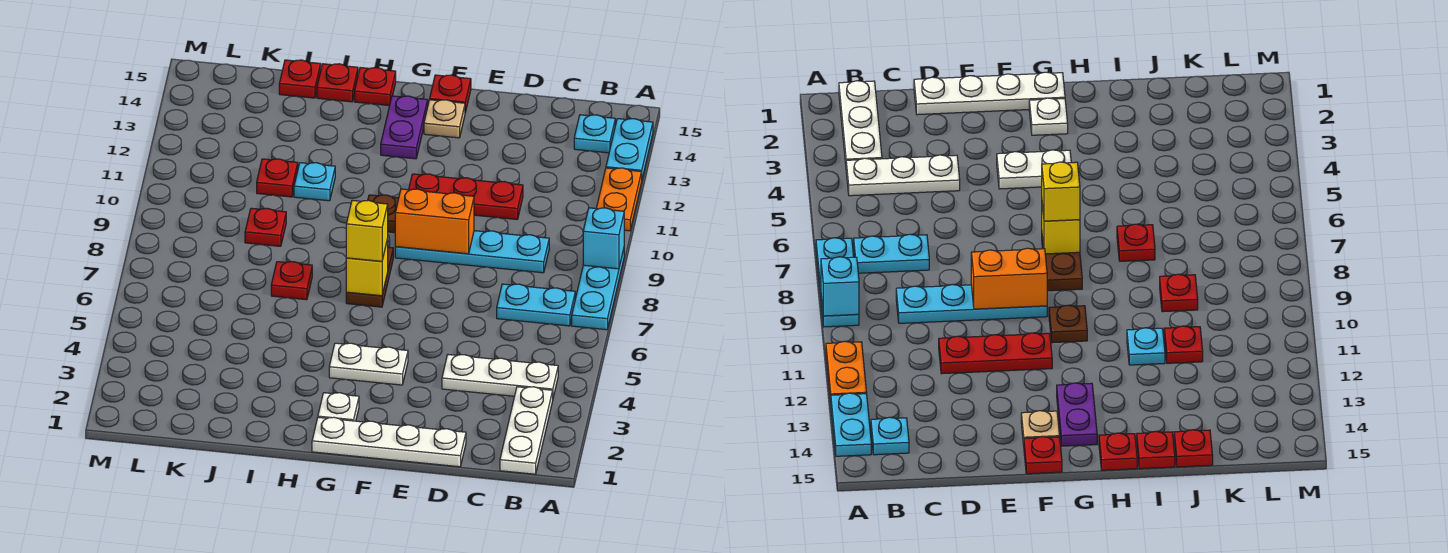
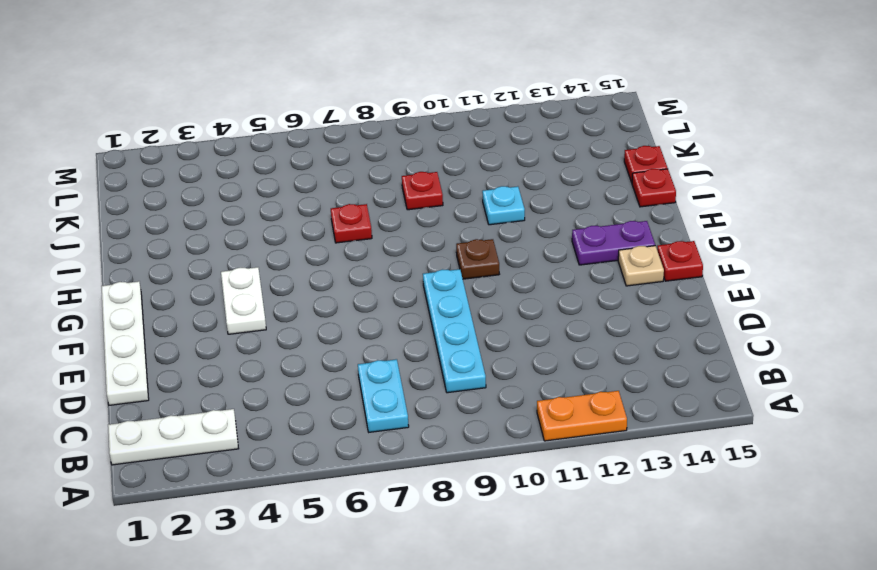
none -> cyan 1x3 plate [572,249,624,330]
none -> cyan 1x2 plate [606,119,653,178]
none -> white 1x3 plate [442,355,558,397]

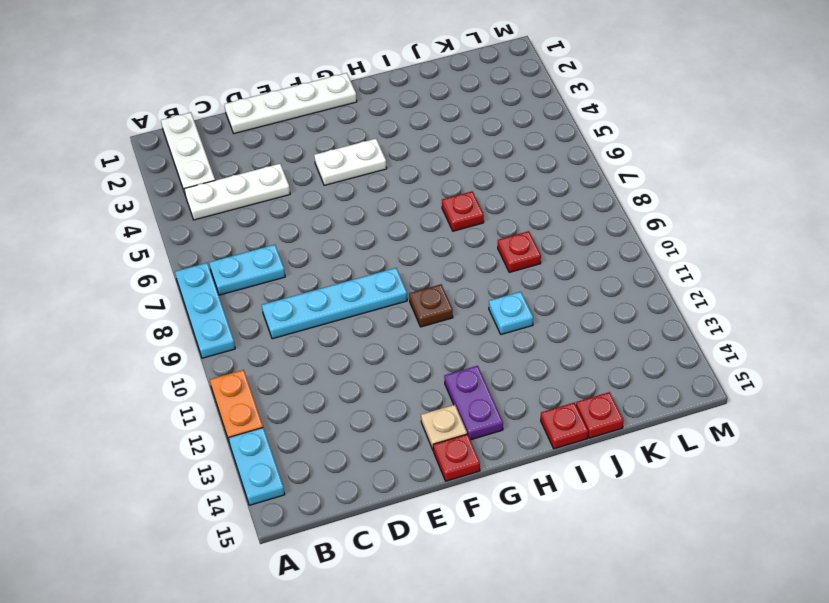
none -> cyan 1x1 plate [574,115,615,153]
none -> red 1x3 plate [409,174,523,219]
none -> white 1x1 plate [318,393,359,421]

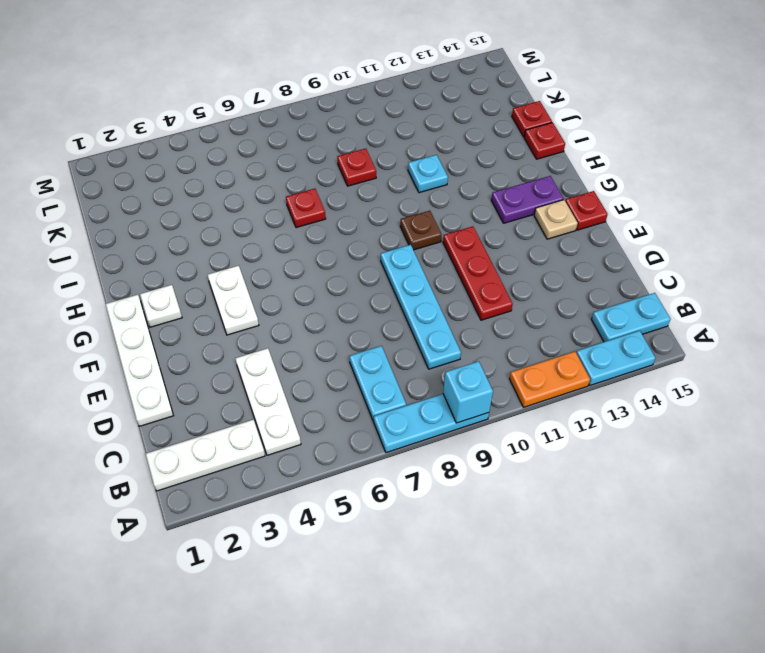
cyan 1x2 plate [591,293,671,342] -> cyan 1x1 plate [574,115,615,153]
none -> brown 1x2 plate [346,247,393,307]
none -> red 1x1 plate [355,68,396,106]
none -> red 1x1 plate [257,159,298,197]

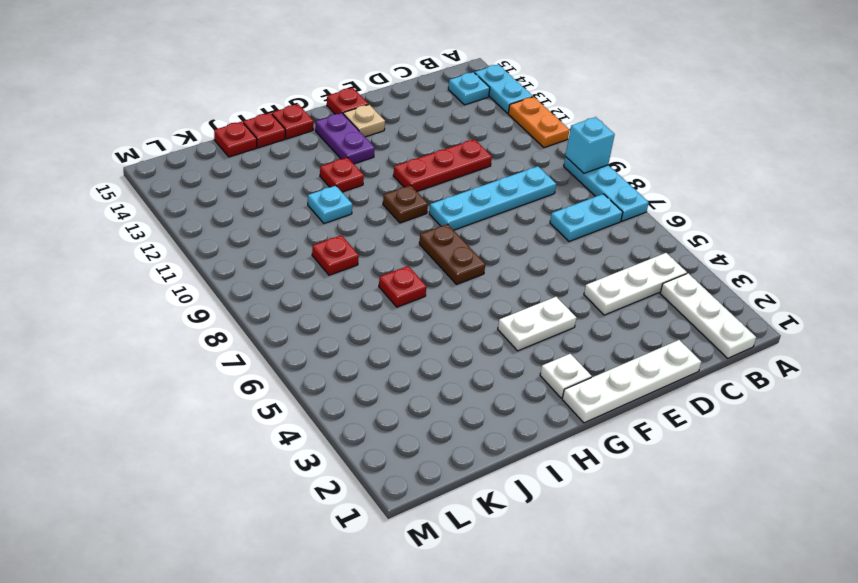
red 1x1 plate [320,157,364,192] -> red 1x1 plate moved to [257,159,298,197]
none -> orange 1x2 brick [395,189,474,254]
none -> yellow 1x1 brick [346,239,388,296]
none -> yellow 1x1 brick [346,200,388,261]

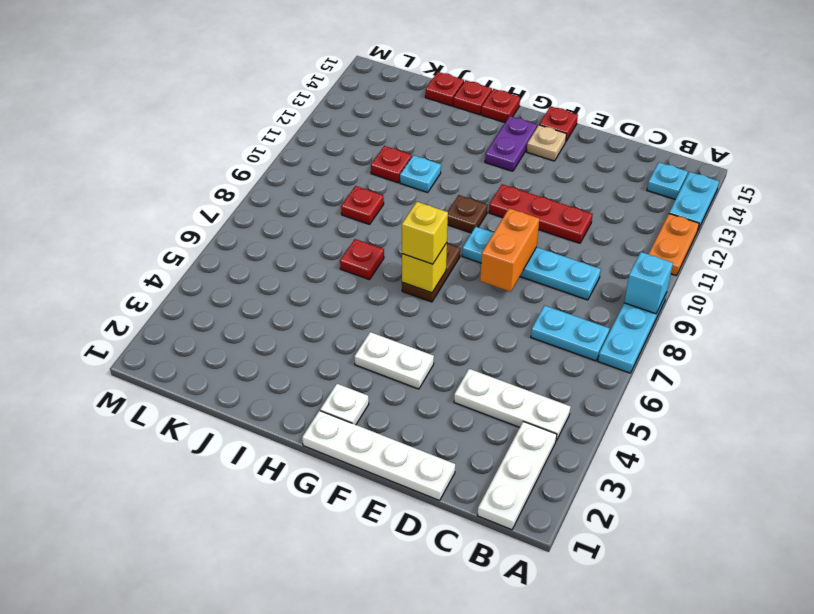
orange 1x2 brick [480,208,539,292] -> orange 1x2 brick turned to [395,189,474,254]

